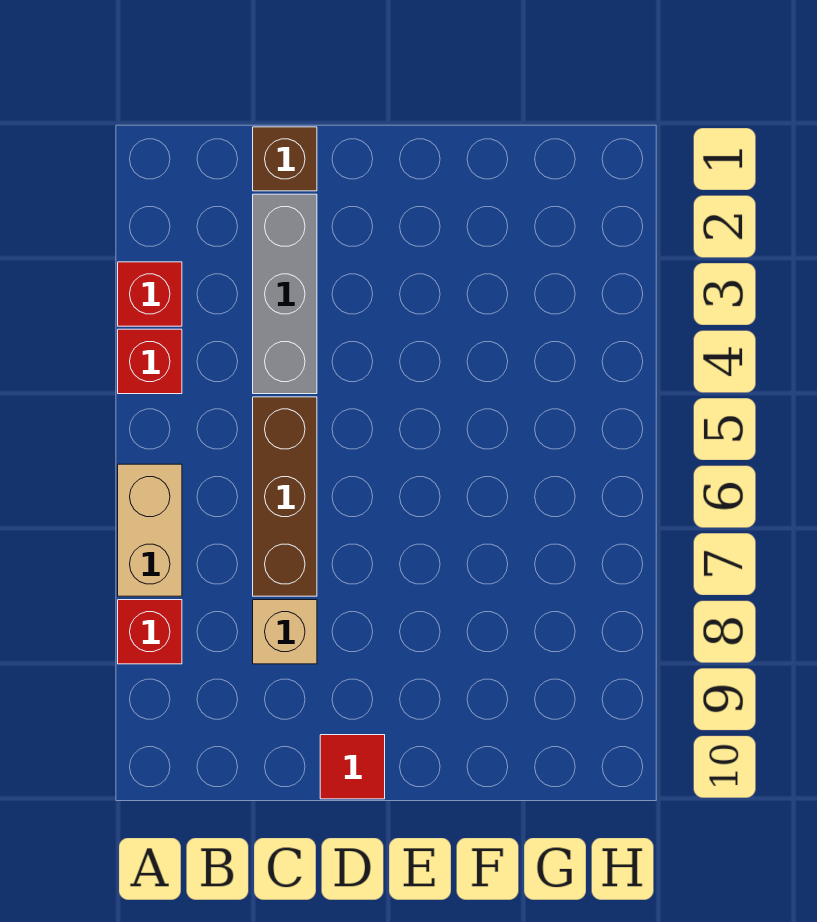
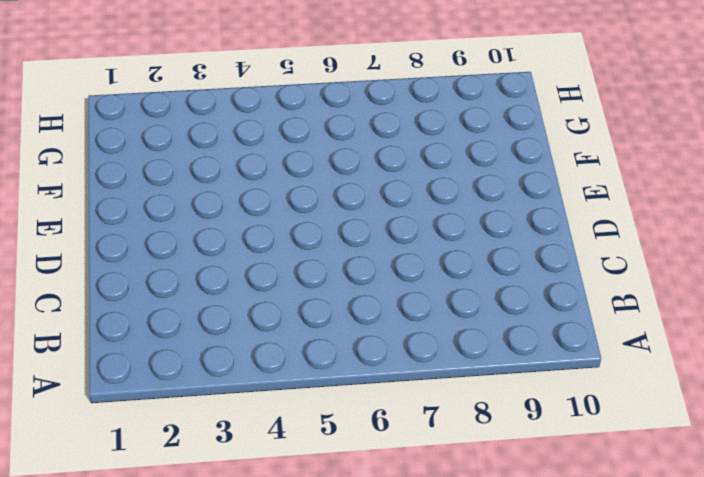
none -> red 1x1 brick [118,262,182,326]
none -> red 1x1 brick [118,329,182,394]

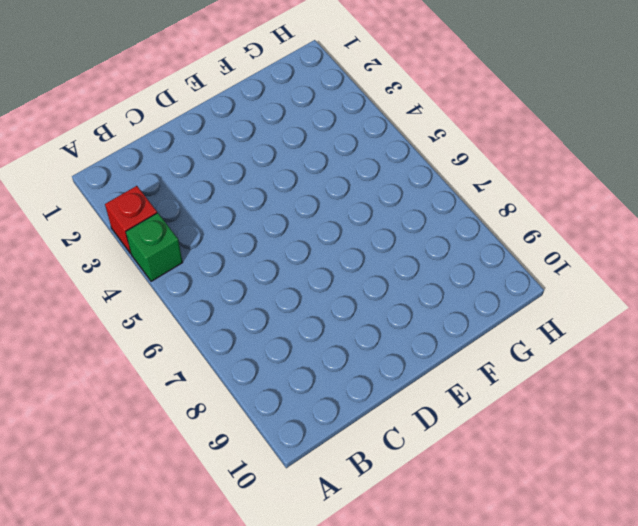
green 1x1 brick [126,213,183,281] -> red 1x1 brick [118,329,182,394]
none -> tan 1x2 brick [118,464,182,596]
none -> red 1x1 brick [118,600,182,664]

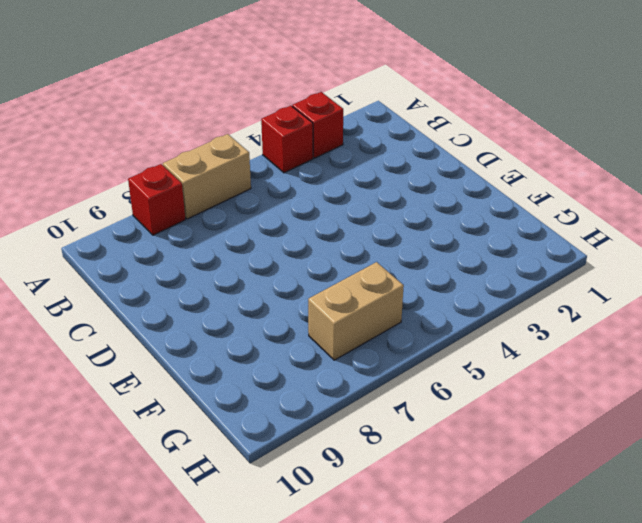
tan 1x2 brick [308,262,404,360] -> none
none -> brown 1x1 brick [253,127,317,191]
none -> grey 1x3 brick [253,194,317,394]

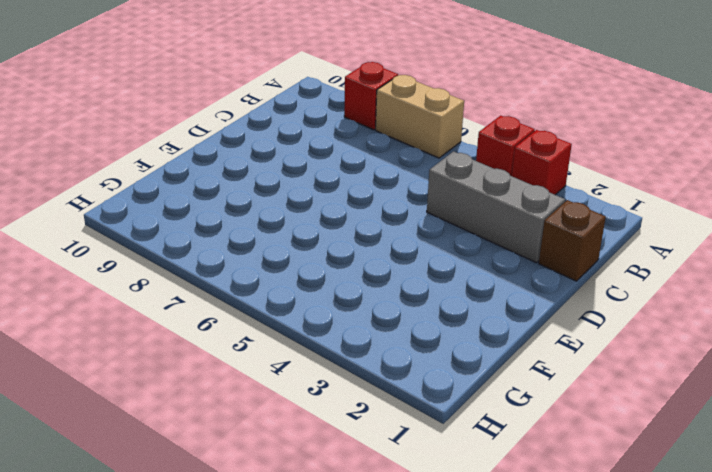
none -> brown 1x3 brick [253,397,317,596]
none -> tan 1x1 brick [253,600,317,664]

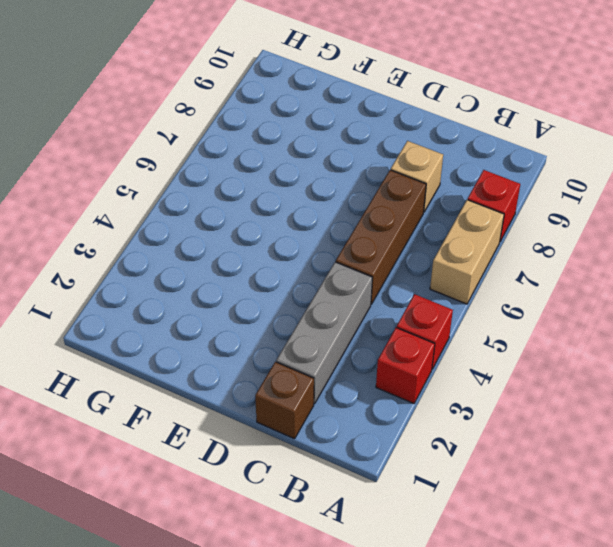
none -> red 1x1 tile [320,735,385,799]

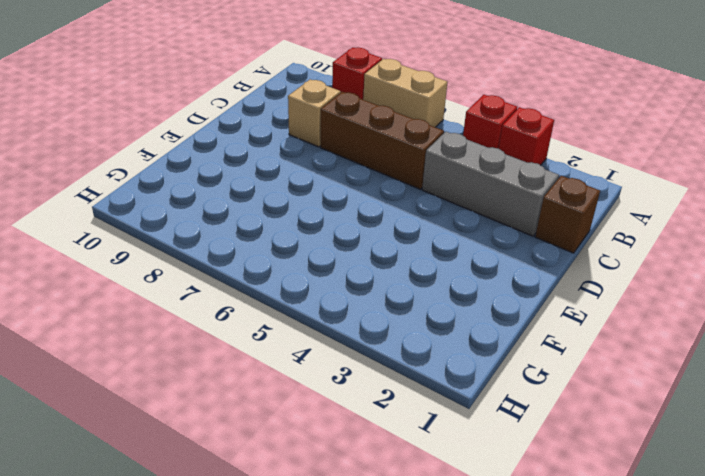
none -> red 1x1 tile [320,735,385,799]

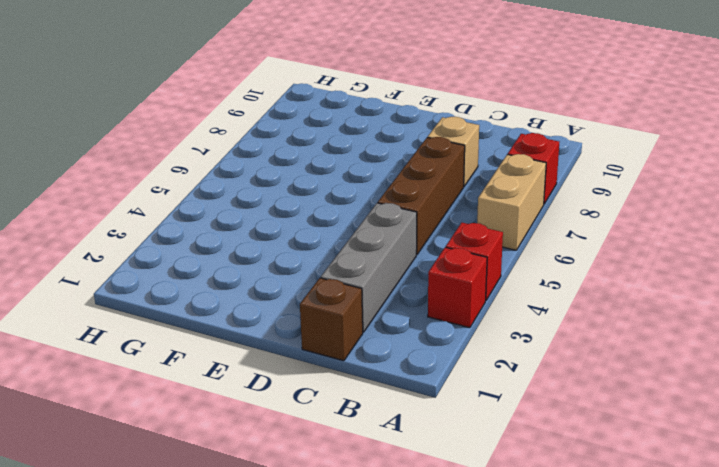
none -> red 1x1 tile [320,735,385,799]

